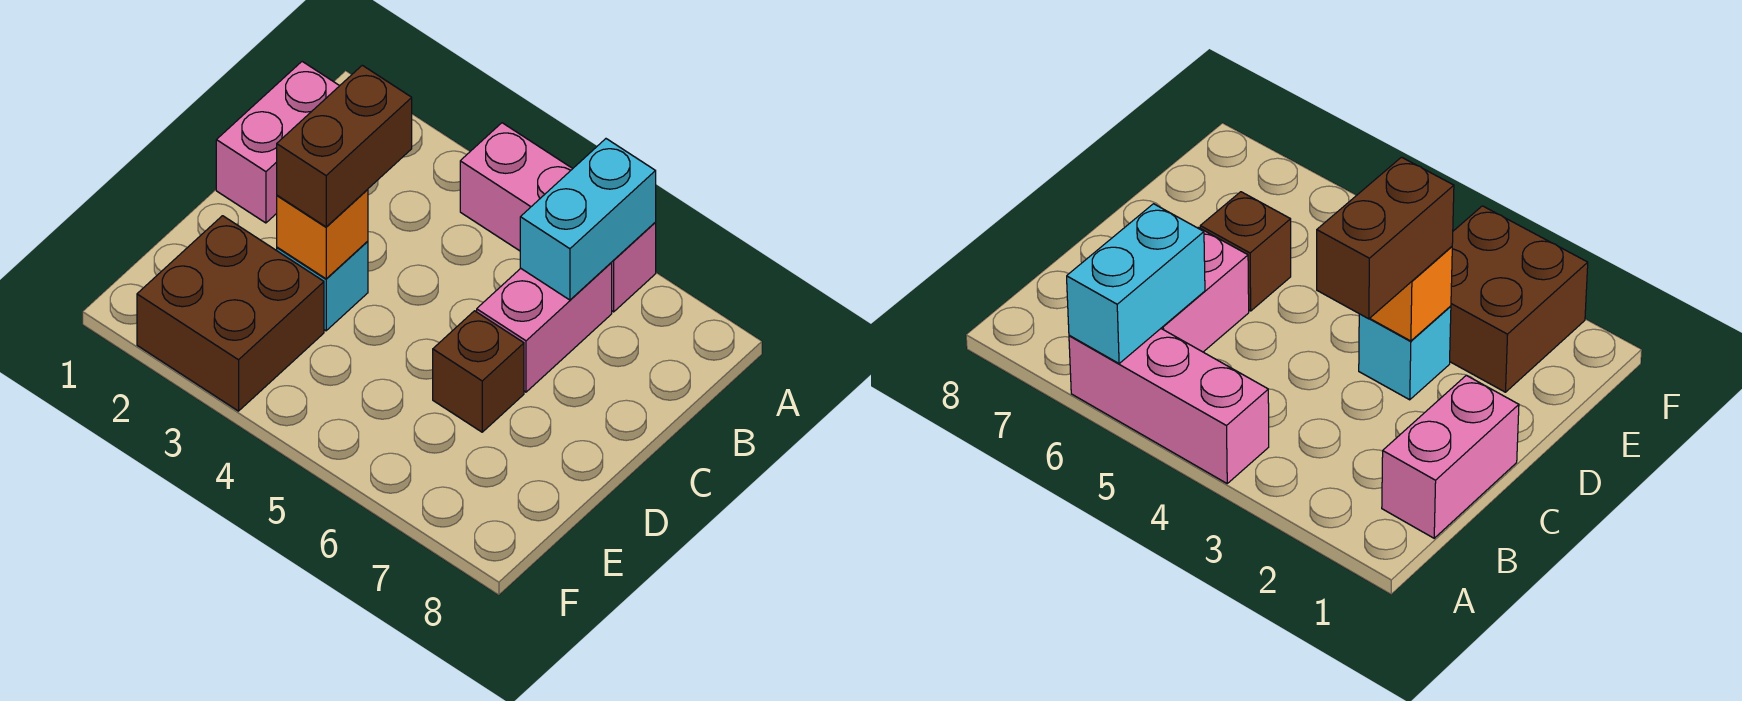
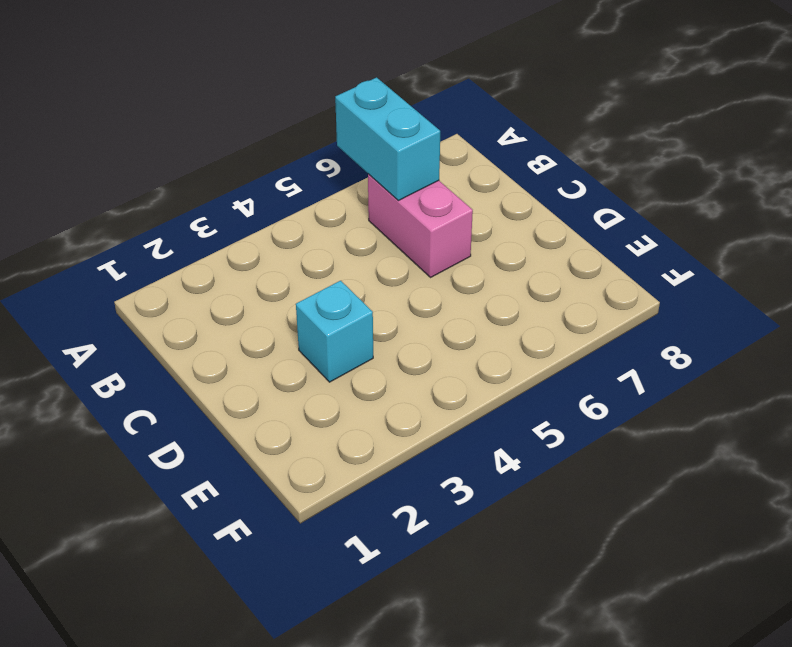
none -> pink 1x3 brick [460,123,656,312]
none -> pink 1x2 brick [216,62,339,223]

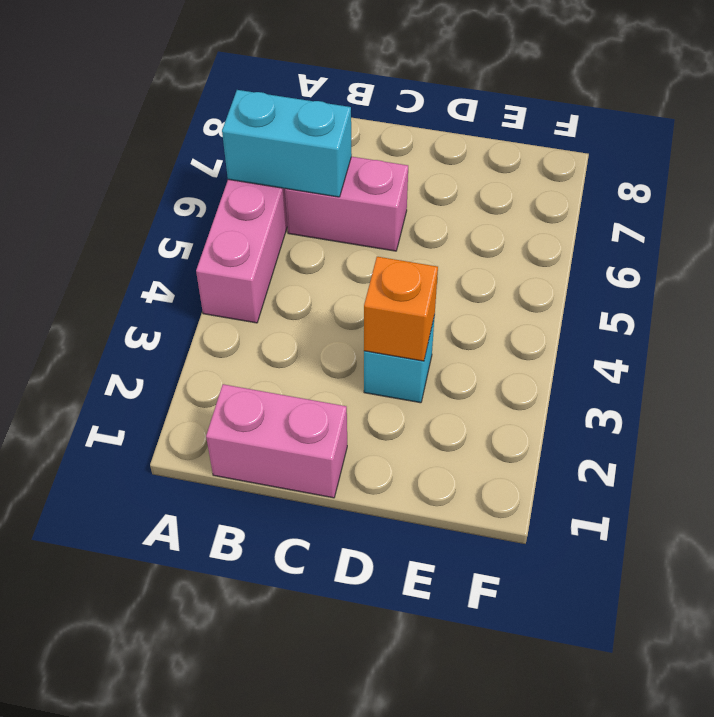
none -> brown 1x1 brick [433,311,524,432]
none -> brown 2x2 brick [137,216,324,411]

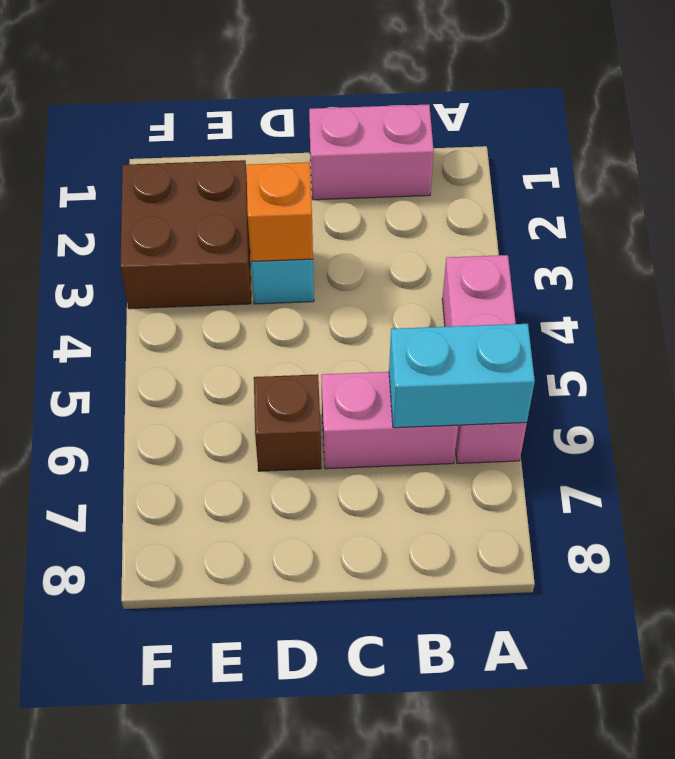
none -> brown 1x2 brick [277,65,412,227]

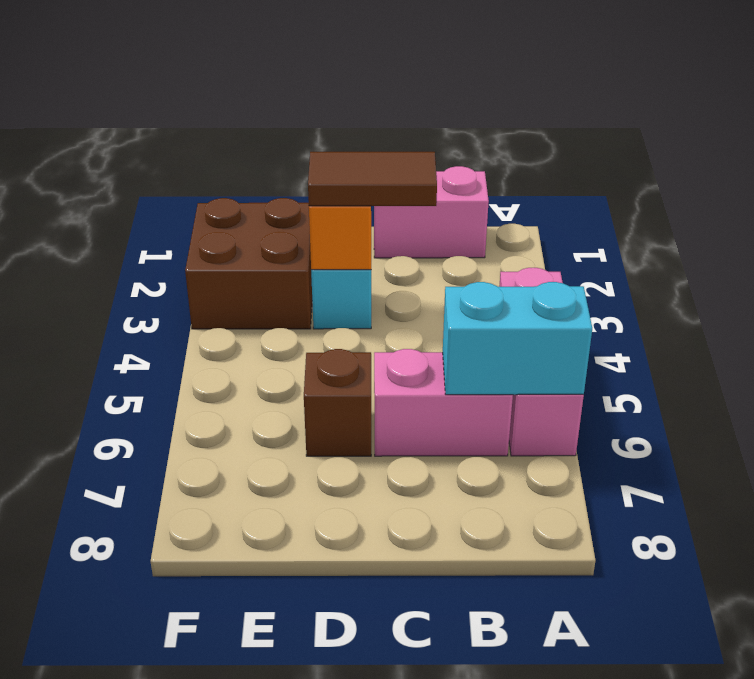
brown 1x2 tile [308,152,437,206] -> brown 1x2 brick [277,65,412,227]

